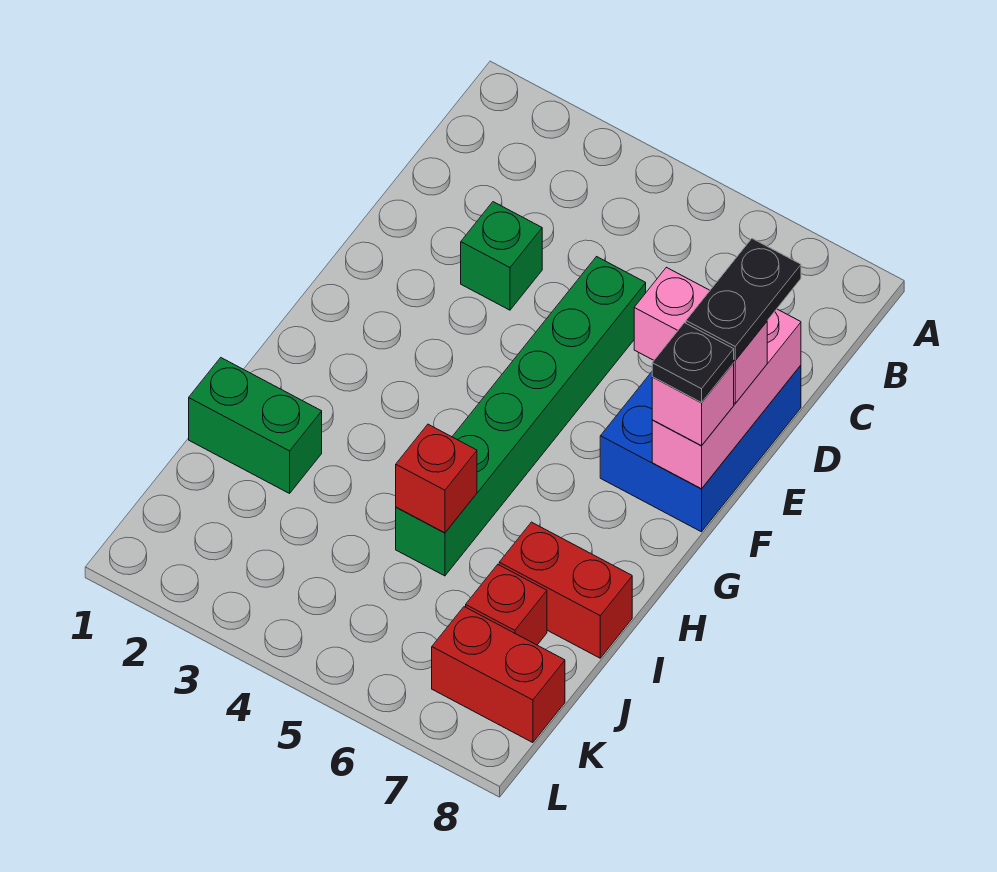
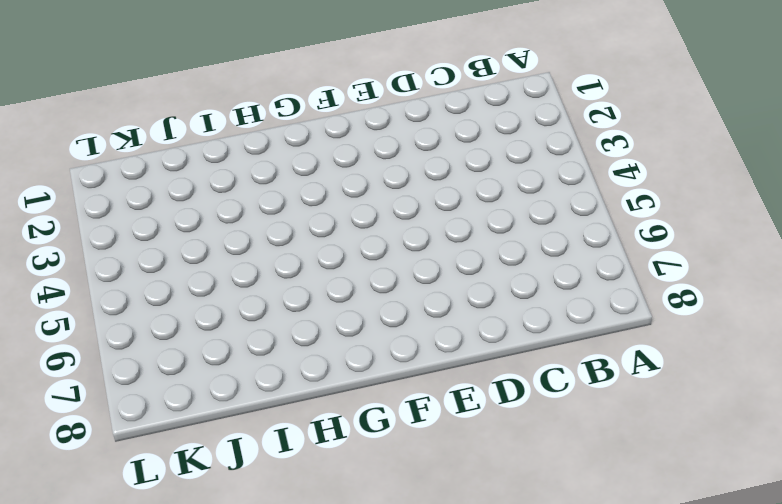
none -> green 1x1 brick [461,202,542,310]
none -> green 1x6 brick [396,257,646,576]
none -> blue 2x3 brick [600,365,801,532]

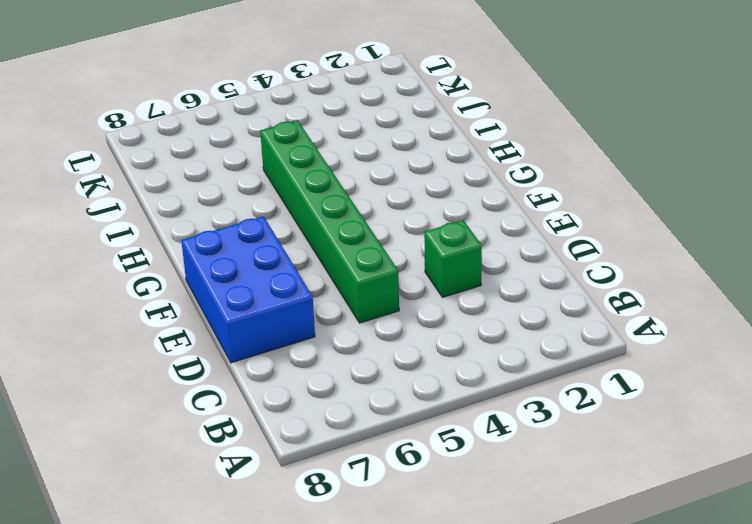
none -> green 1x2 brick [189,358,322,493]
none -> red 1x2 brick [499,522,632,658]
none -> red 1x1 brick [466,565,547,645]

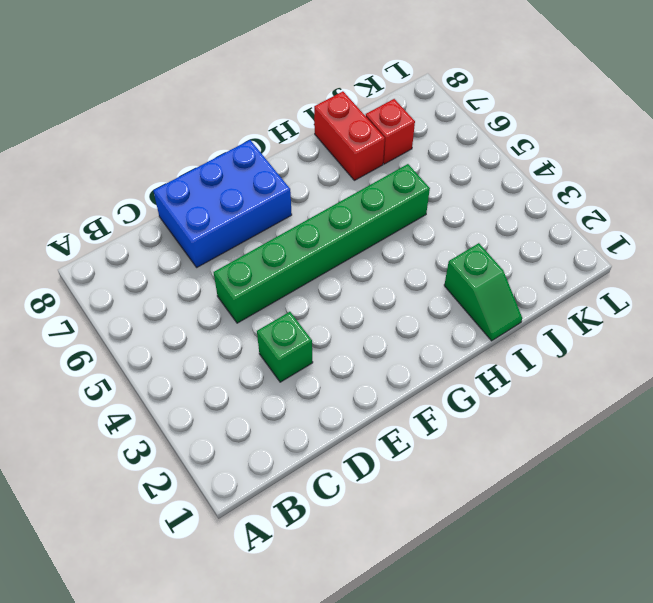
green 1x2 slope [444,243,522,341] -> green 1x2 brick [189,358,322,493]
none -> red 1x2 brick [432,607,565,743]
none -> pink 1x3 brick [652,309,801,489]
none -> red 1x1 brick [396,424,477,533]

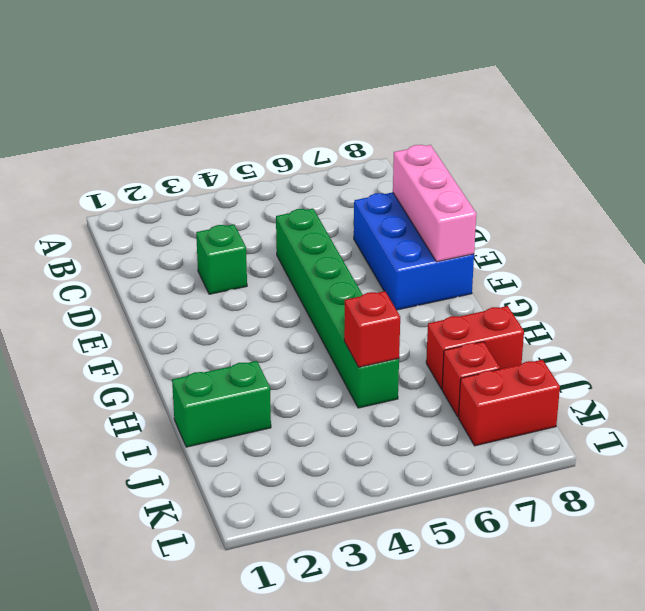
none -> pink 1x2 brick [634,267,767,403]
none -> pink 1x1 brick [652,363,734,446]
none -> black 1x2 plate [686,239,801,360]

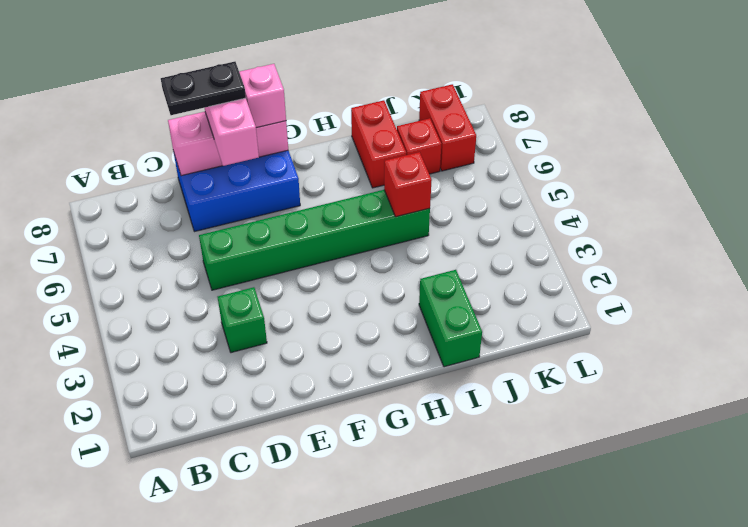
none -> black 1x1 plate [652,323,734,403]

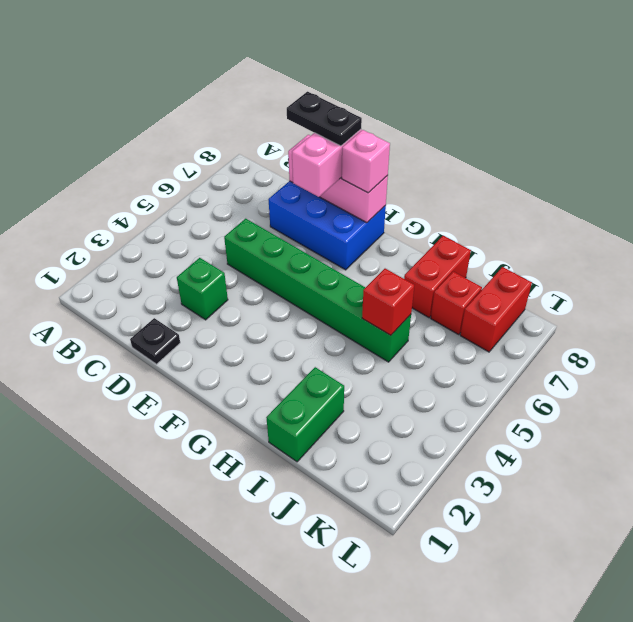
black 1x1 plate [130,318,180,364] -> black 1x1 plate moved to [652,323,734,403]

